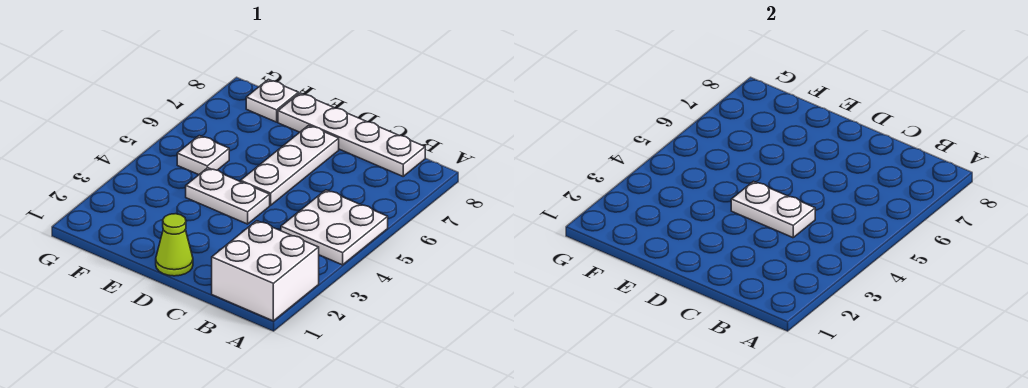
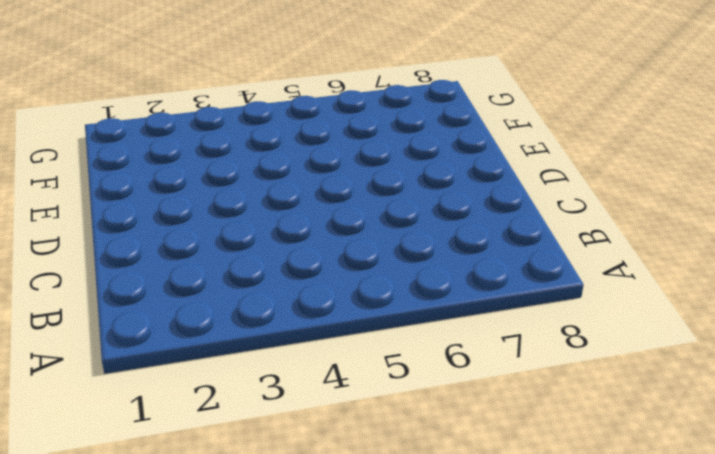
none -> white 2x2 brick [212,221,319,321]
none -> white 2x2 plate [281,190,388,265]

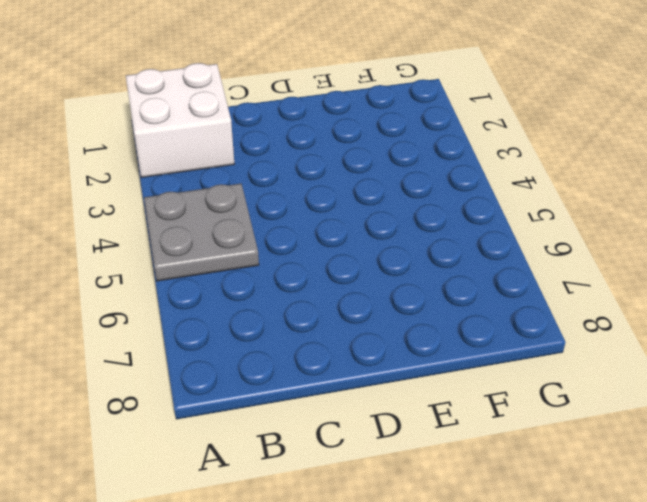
grey 2x2 plate [144,184,259,281] -> white 2x2 plate [281,190,388,265]
none -> white 1x4 plate [278,93,425,176]
none -> lime 1x1 cone [156,214,193,276]

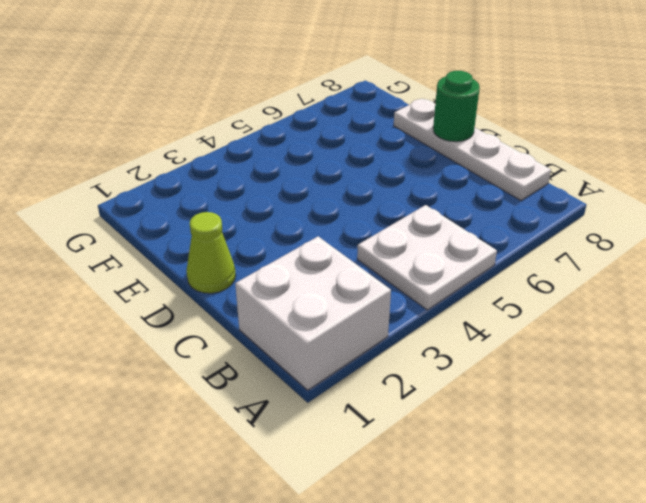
green 1x1 round brick [433,71,480,142] -> none
none -> white 1x2 plate [186,168,270,224]
none -> white 1x3 plate [241,125,339,205]

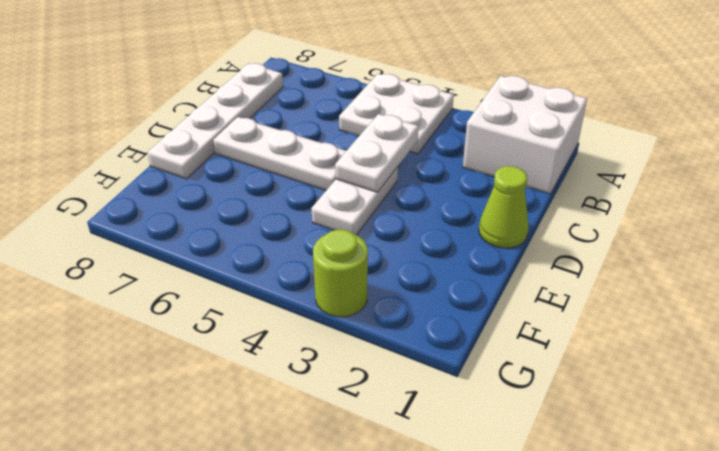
lime 1x1 round brick [313,230,368,317] -> none
none -> white 1x1 plate [177,136,229,175]
none -> white 1x1 plate [246,79,298,122]

